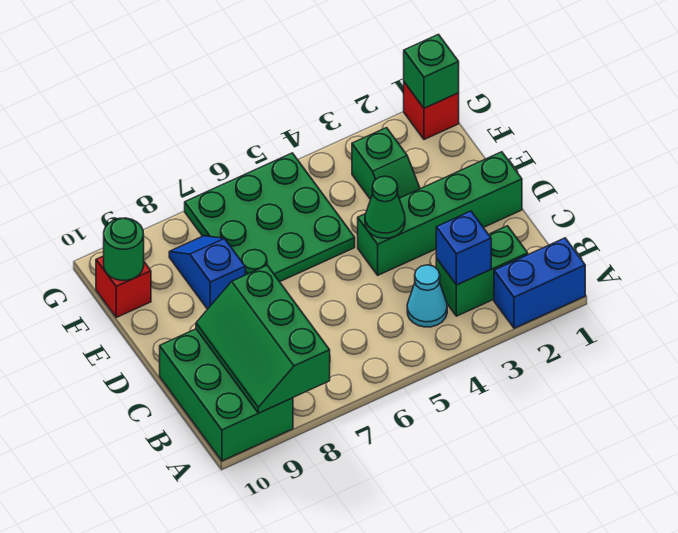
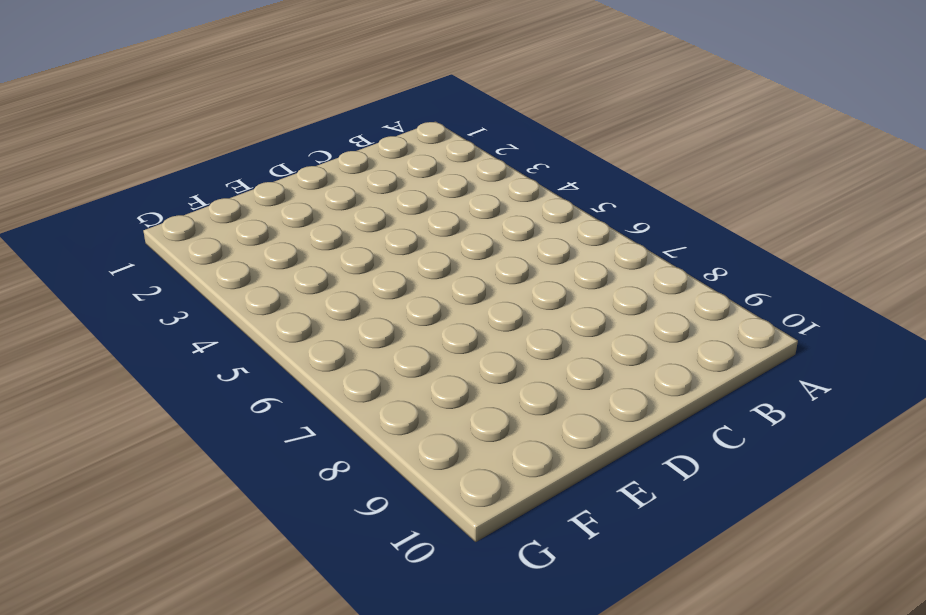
none -> blue 1x2 brick [494,238,585,328]
none -> green 2x3 brick [160,329,293,461]
none -> green 1x2 brick [436,226,528,316]

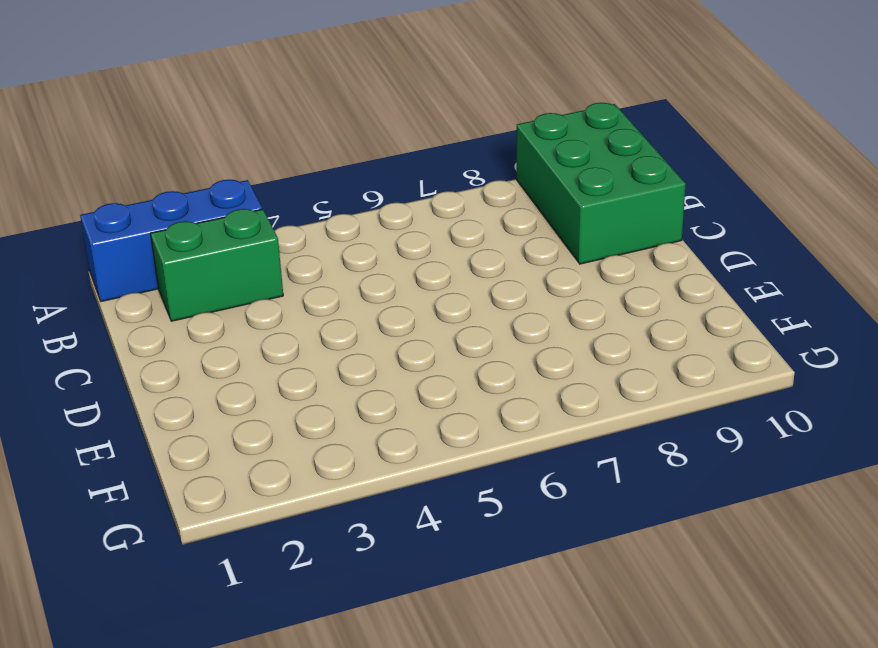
blue 1x3 brick [80,180,262,302] -> blue 1x2 brick [494,238,585,328]
none -> cyan 1x1 cone [407,265,447,327]
none -> green 1x4 brick [358,152,522,275]
none -> green 1x2 slope [352,128,420,199]

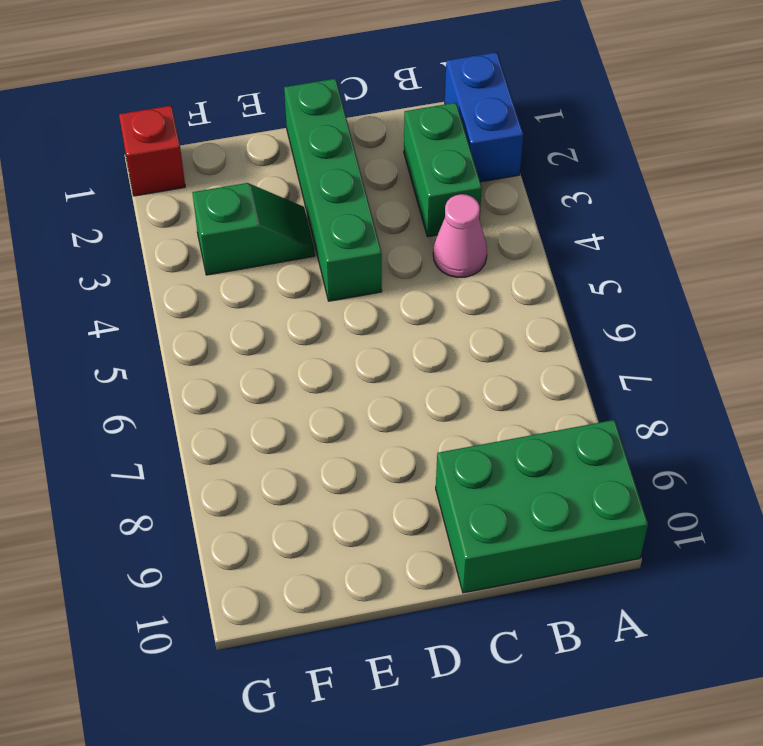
pink 1x1 cone [433,194,487,277] -> cyan 1x1 cone [407,265,447,327]
none -> green 3x3 plate [185,153,355,282]
none -> blue 1x2 slope [169,236,245,309]
none -> red 1x1 brick [96,256,151,317]

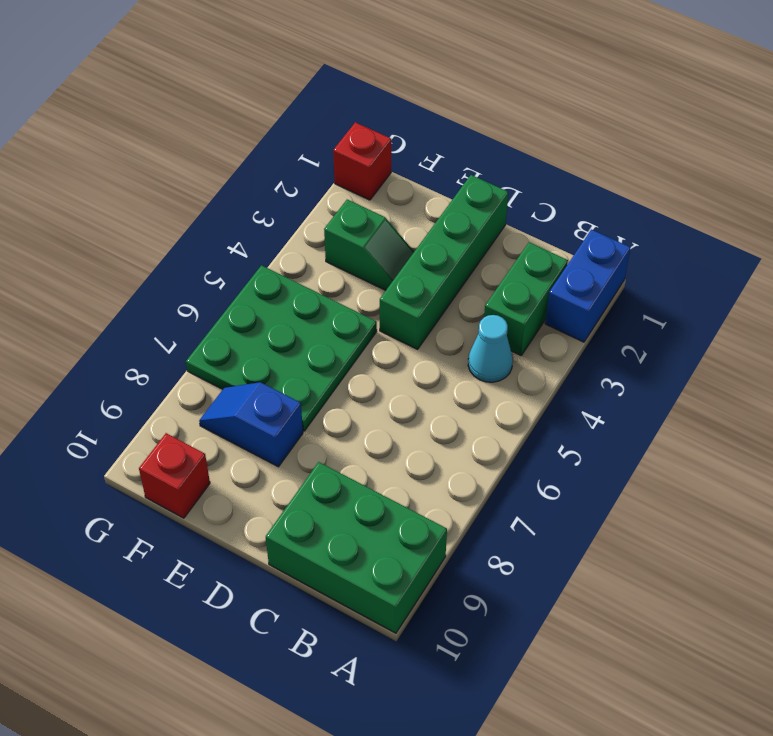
none -> green 2x3 slope [196,265,330,413]
none -> blue 1x1 brick [436,211,491,285]
none -> green 1x1 cone [365,176,405,238]

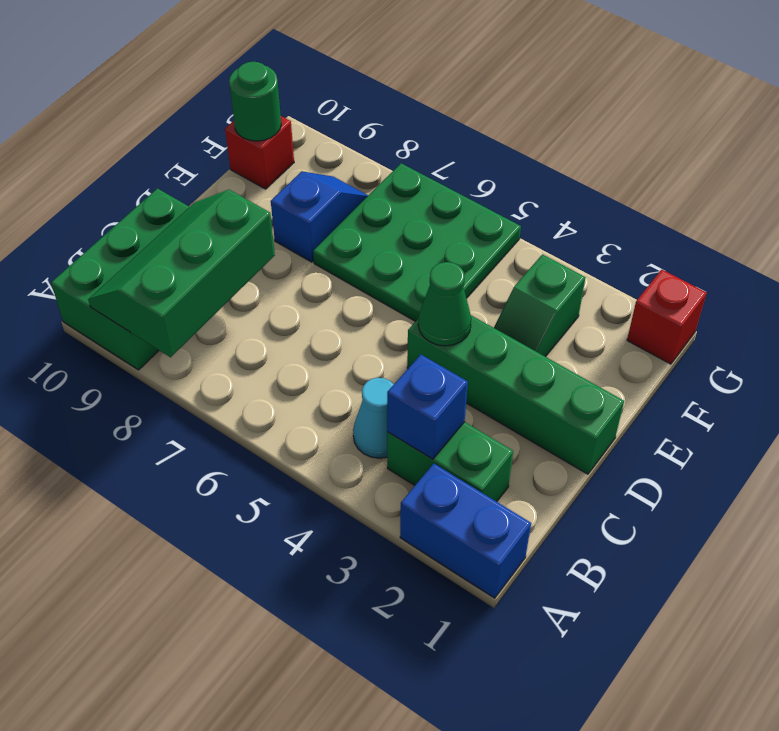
none -> green 1x1 brick [404,34,459,108]

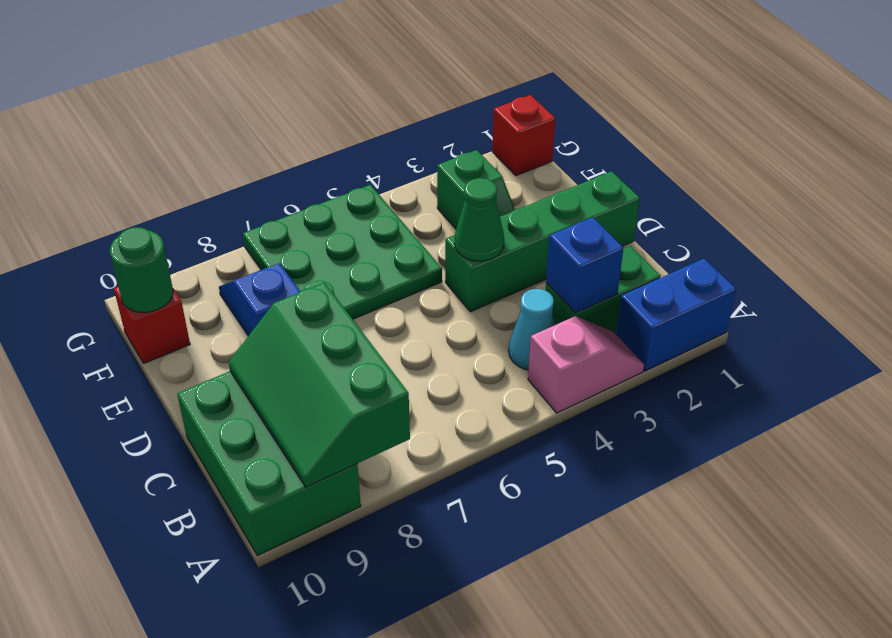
pink 1x2 slope [528,316,644,413] -> none
none -> green 1x1 brick [404,34,459,108]

